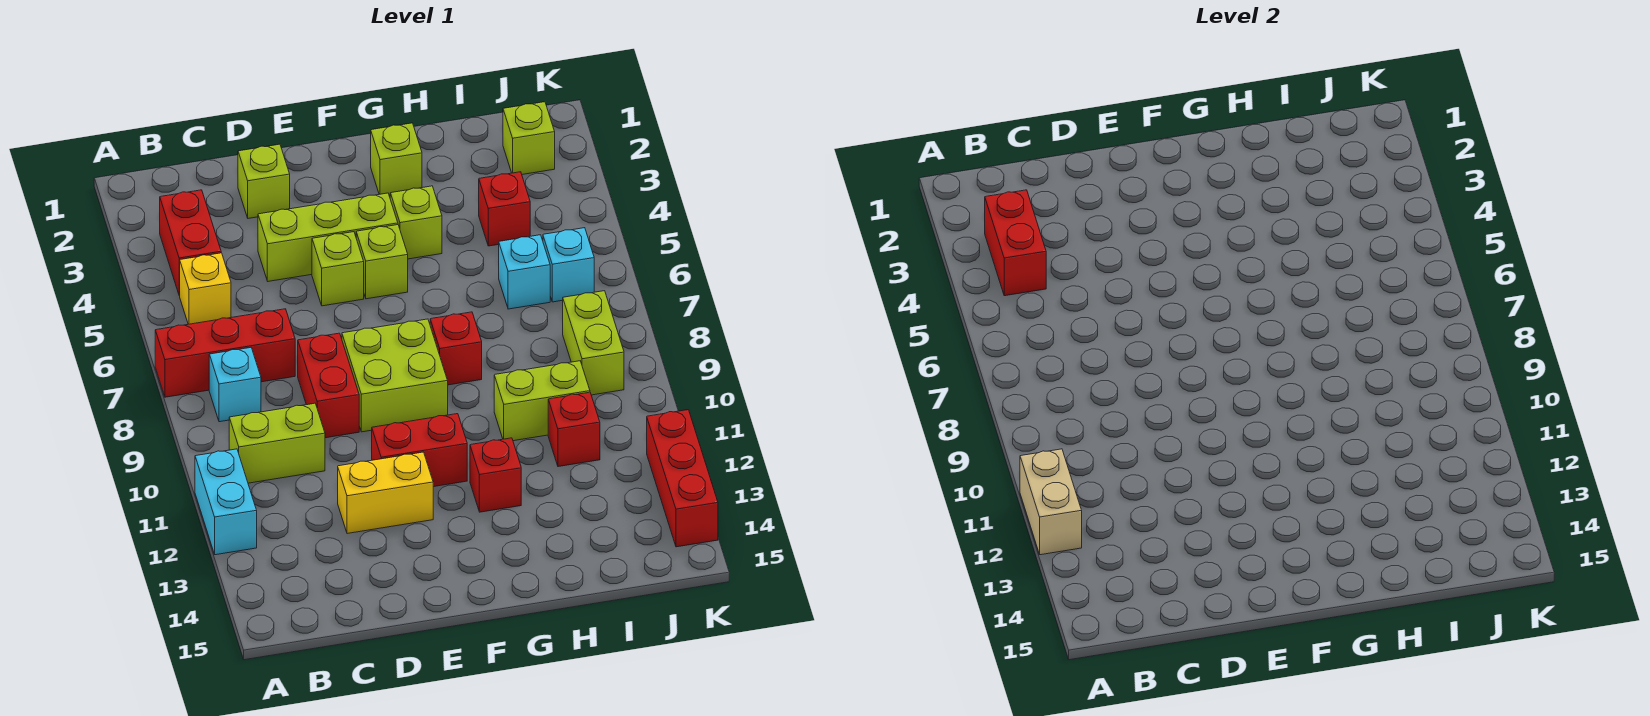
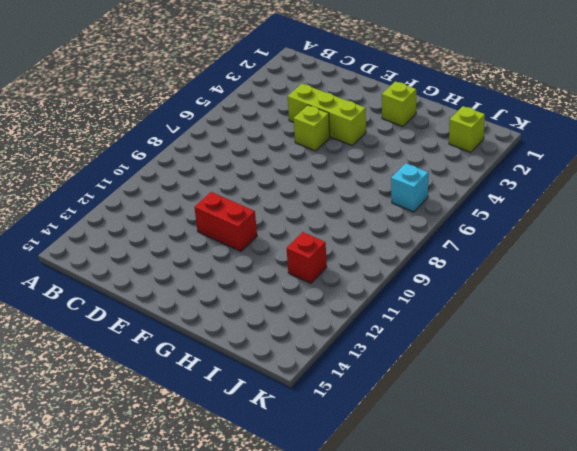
none -> red 1x3 brick [155,309,295,397]
none -> cyan 1x2 brick [195,449,257,555]
none -> red 1x2 brick [160,190,221,295]

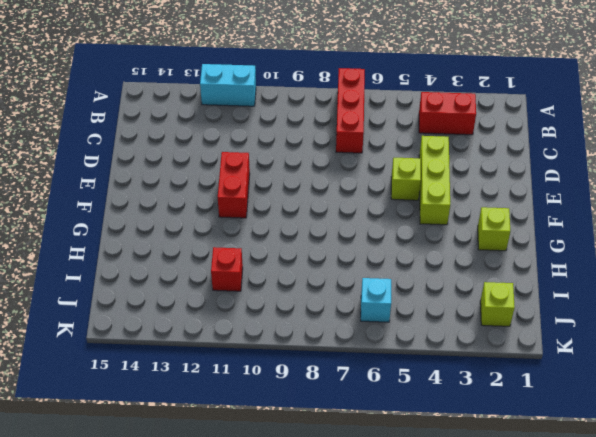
none -> yellow 1x1 brick [179,253,231,324]
none -> cyan 1x1 brick [209,348,261,422]
none -> lime 1x2 brick [229,403,325,483]

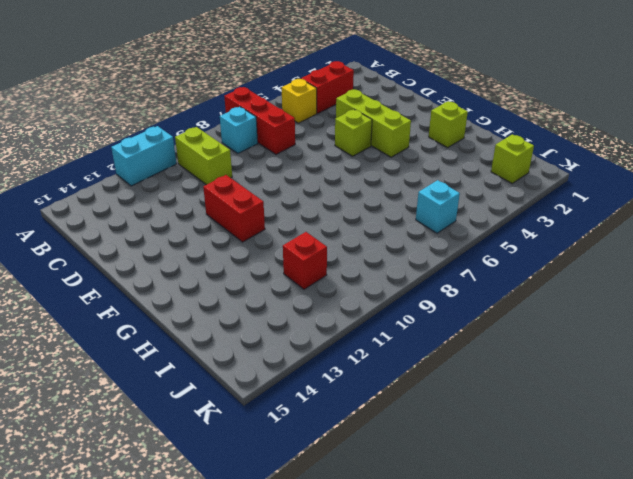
none -> lime 1x1 brick [238,144,290,218]
none -> red 1x2 brick [298,333,359,438]
none -> yellow 1x2 brick [338,452,433,534]

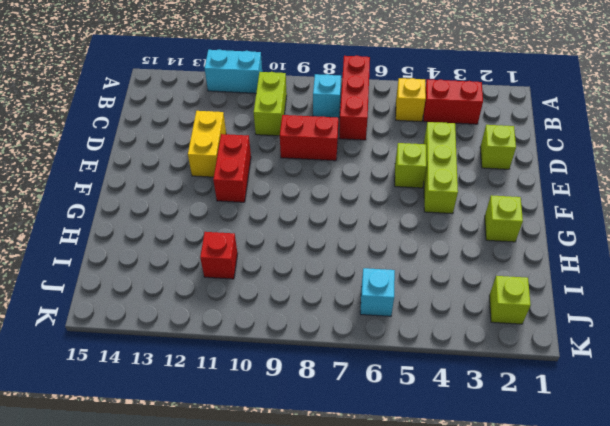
none -> lime 2x2 brick [342,319,448,432]
none -> lime 1x1 brick [356,225,408,299]
none -> lime 1x1 brick [390,186,442,259]

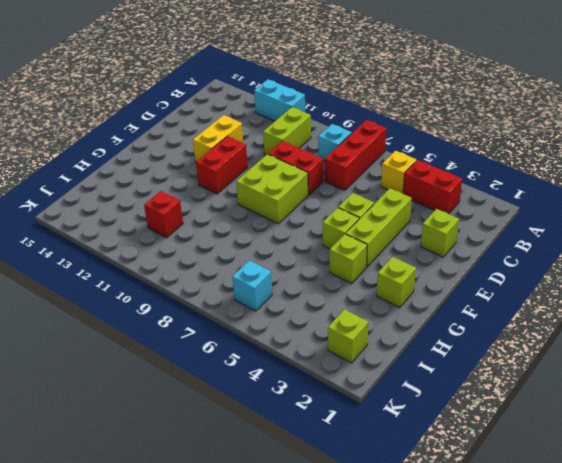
none -> red 1x1 brick [430,312,482,385]
none -> red 1x1 brick [470,438,521,512]
none -> lime 1x2 brick [494,361,590,441]

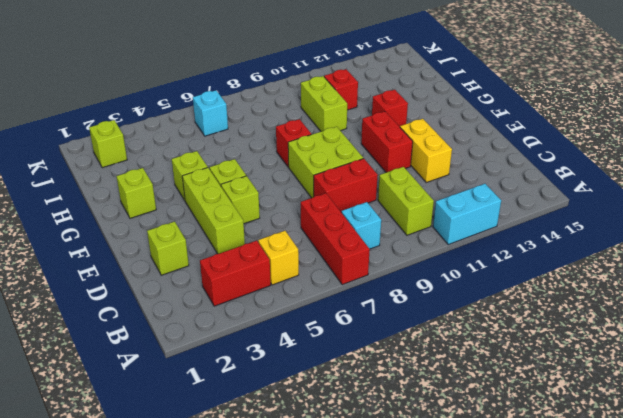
none -> red 1x1 brick [479,172,530,246]
none -> cyan 1x1 brick [499,235,550,309]
none -> lime 1x2 brick [563,291,624,395]

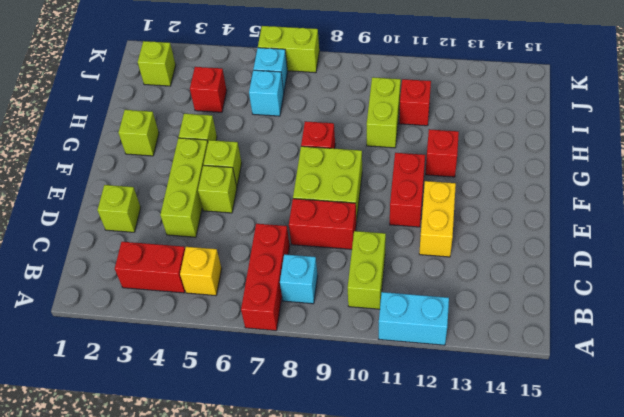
lime 1x2 brick [258,26,319,73] -> lime 1x2 brick moved to [563,291,624,395]
none -> red 1x3 brick [647,410,718,547]
none -> tan 1x2 brick [1020,449,1082,555]
none -> red 1x2 brick [985,190,1046,296]

